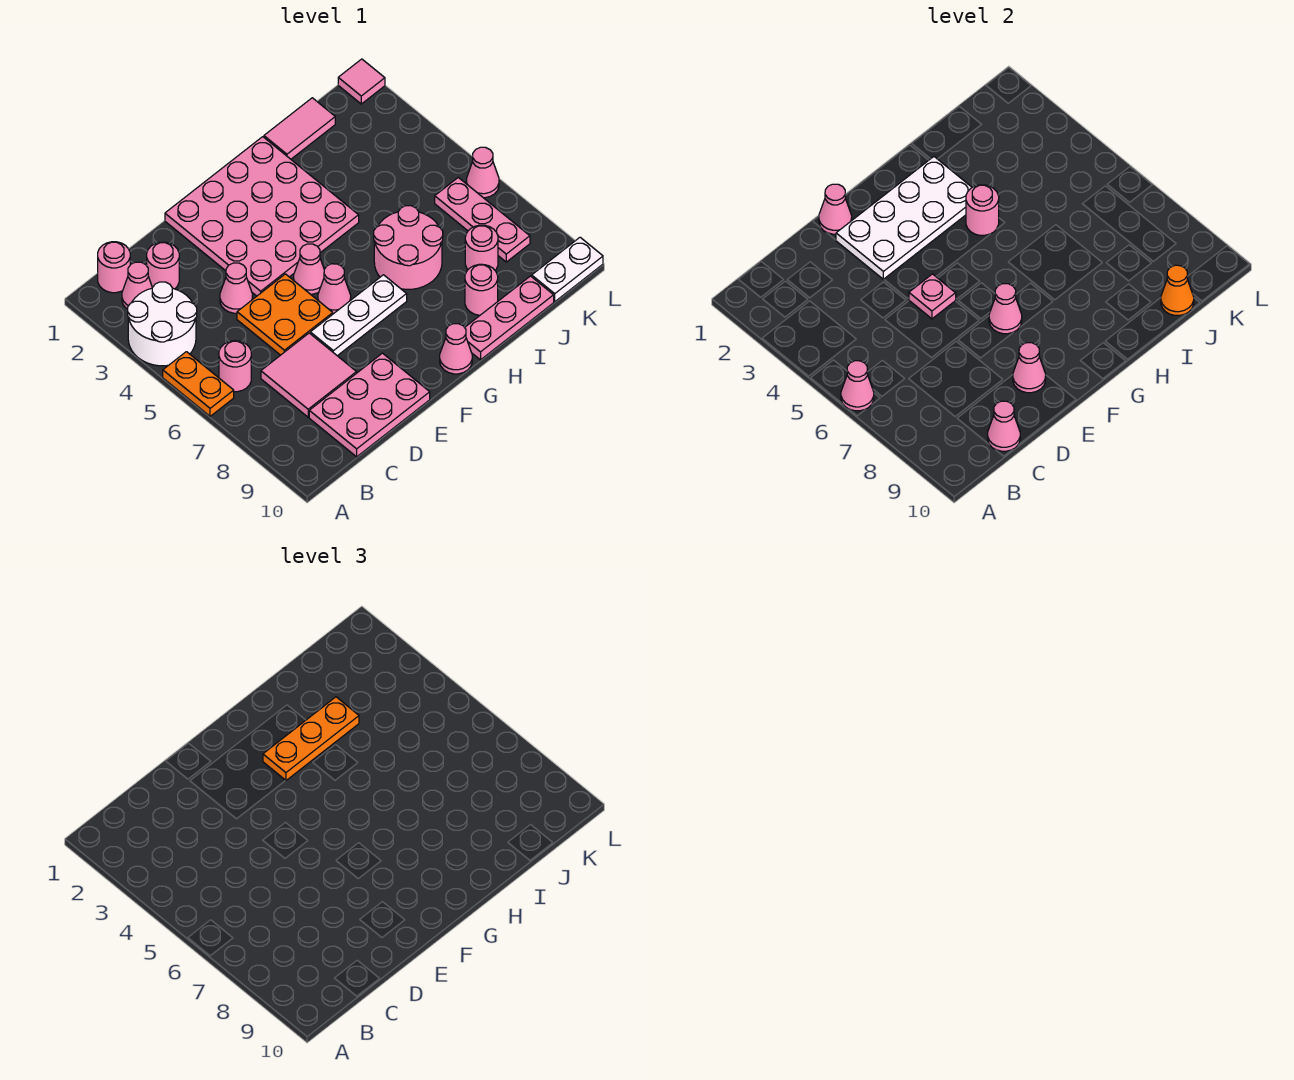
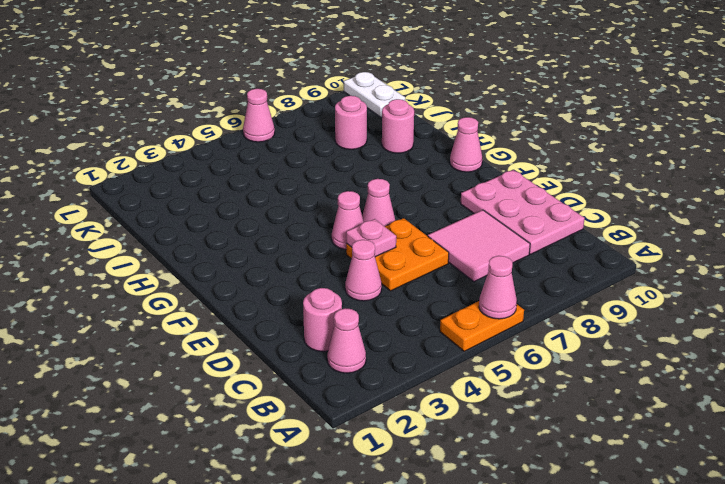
none -> white 2x2 round brick [128,282,197,366]
none -> pink 1x1 round brick [98,242,130,293]
none -> pink 1x1 round brick [219,341,251,392]
none -> pink 4x4 plate [165,137,359,296]

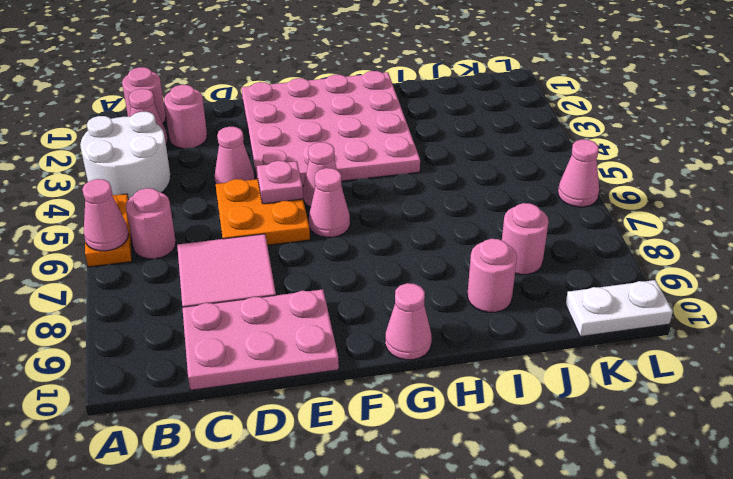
none -> white 1x3 plate [310,275,407,356]
none -> pink 2x2 round brick [374,206,443,289]
none -> pink 1x3 plate [465,276,554,360]
none -> pink 1x2 tile [264,98,335,159]

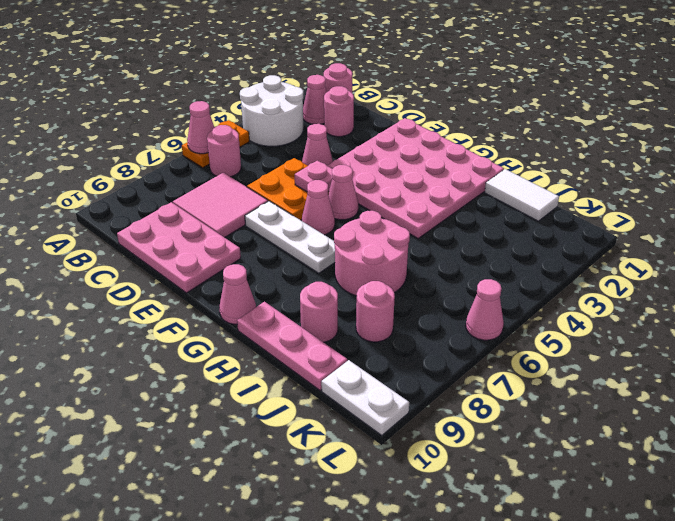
white 1x2 tile [485,169,559,221] -> pink 1x2 tile [264,98,335,159]
none -> pink 1x3 plate [435,177,530,262]
none -> pink 1x1 tile [338,59,385,104]
none -> pink 1x1 cone [988,401,1020,451]
none -> pink 1x1 cone [819,184,852,234]

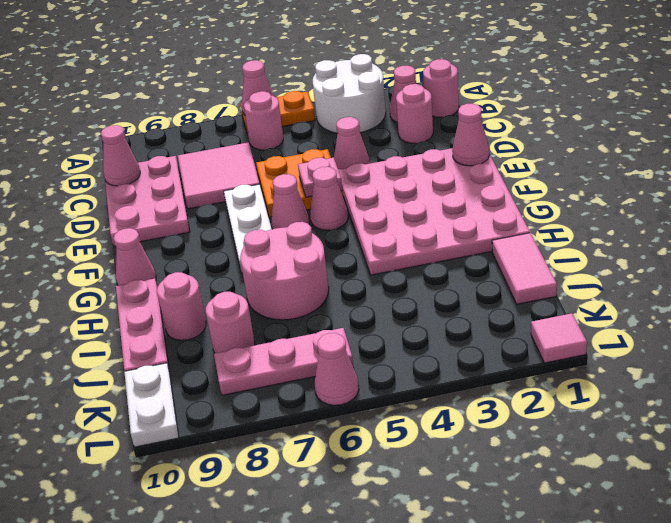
none -> white 2x4 plate [836,157,972,279]
none -> pink 1x1 cone [1013,343,1046,393]
none -> pink 1x1 cone [989,284,1022,334]
none -> pink 1x1 round brick [966,185,999,235]

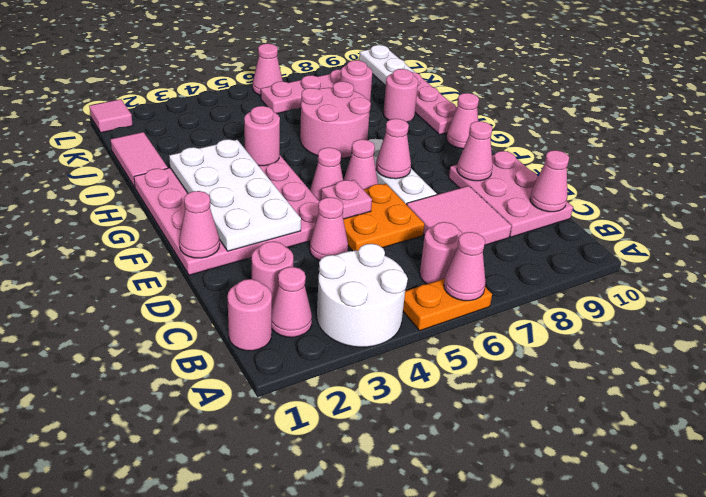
none -> orange 1x1 cone [1161,265,1194,315]
none -> orange 1x3 plate [263,697,359,781]

